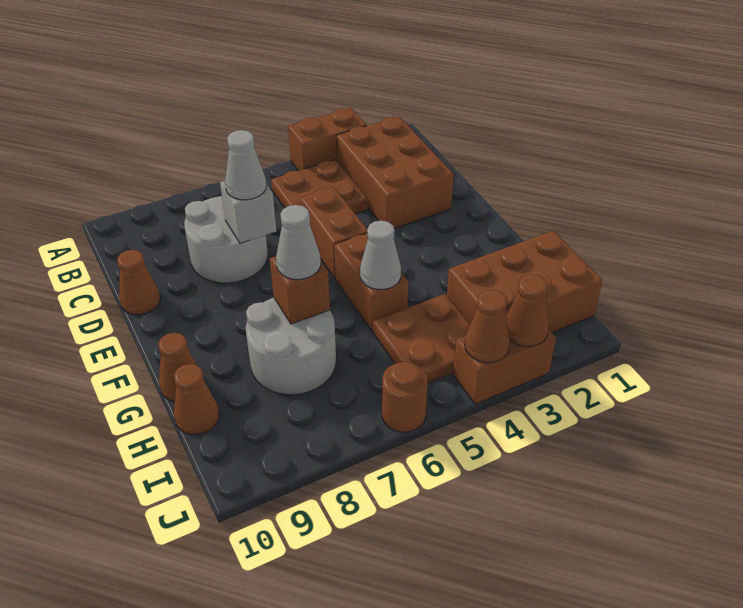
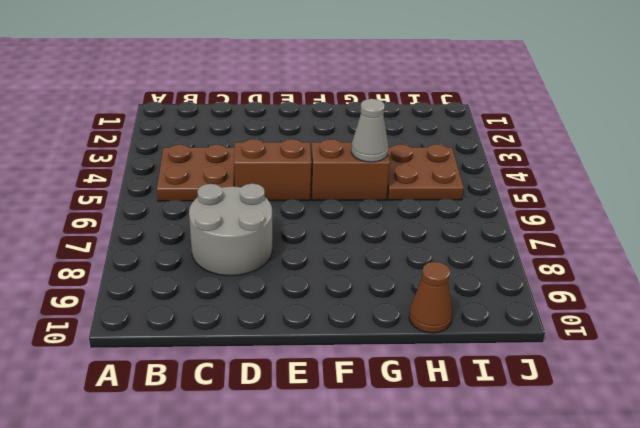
none -> brown 1x2 brick [288,108,367,171]
none -> brown 2x3 brick [336,116,454,229]
none -> brown 1x1 cone [117,250,160,315]

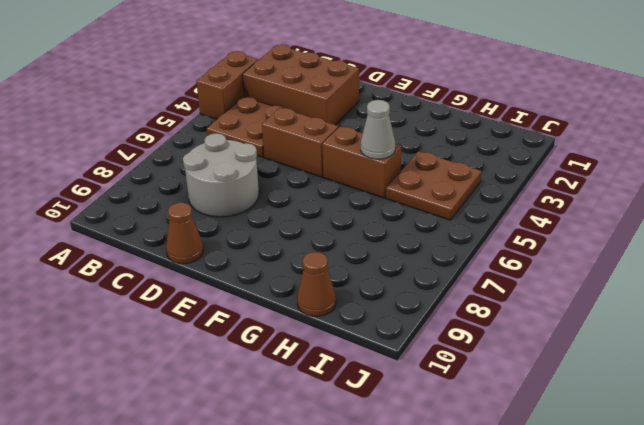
none -> grey 2x2 round brick [246,298,336,395]
none -> brown 1x1 cone [158,333,197,402]
none -> brown 2x3 brick [447,231,603,333]

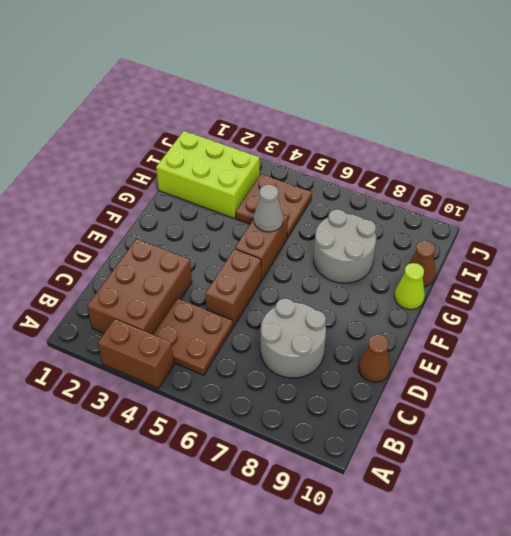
lime 1x1 cone [394,263,425,309] -> brown 1x1 cone [158,333,197,402]
lime 2x3 brick [156,131,260,218] -> brown 2x3 brick [447,231,603,333]
none -> brown 1x2 brick [453,329,556,404]
none -> brown 1x1 round brick [382,362,428,432]
none -> grey 1x1 brick [220,181,276,243]

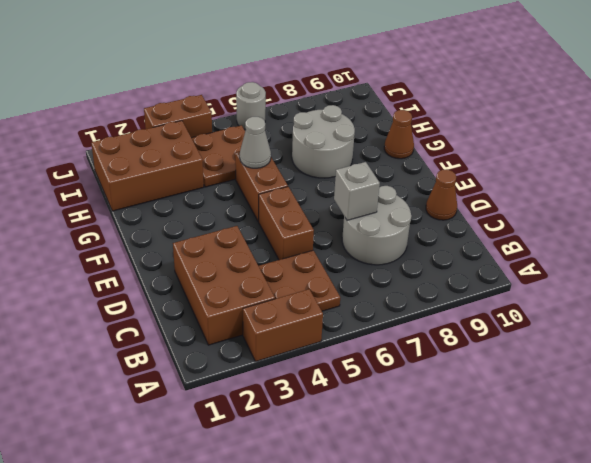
grey 1x1 round brick [236,82,266,130] -> brown 1x1 round brick [382,362,428,432]
none -> brown 1x1 cone [174,364,219,434]
none -> brown 1x1 brick [270,256,330,324]
none -> brown 1x1 cone [506,274,549,346]

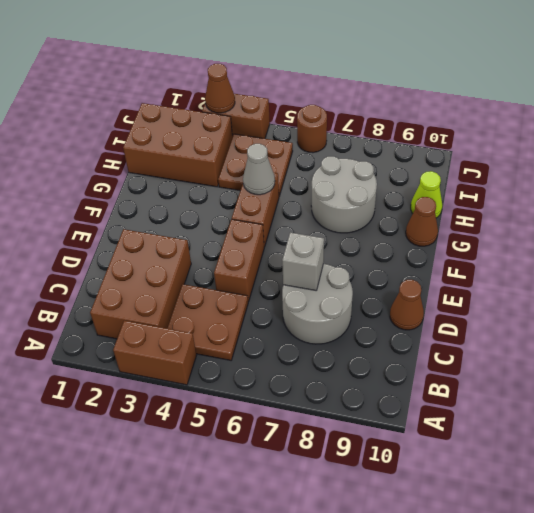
lime 1x1 cone [411,171,442,218] -> brown 1x1 cone [174,364,219,434]
none -> brown 1x1 brick [270,256,330,324]
none -> brown 1x1 cone [465,290,510,363]
none -> grey 1x1 cone [225,130,266,200]

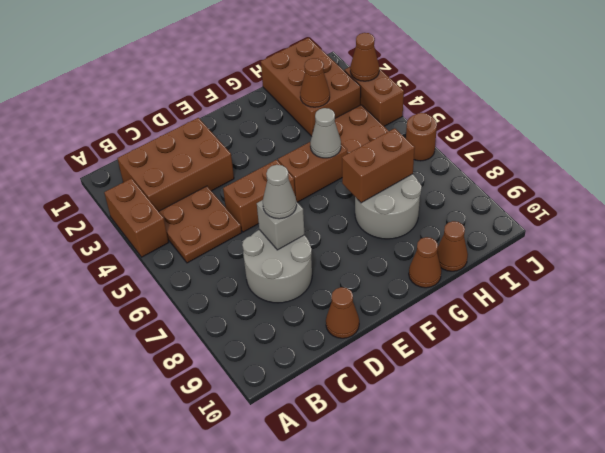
brown 1x2 brick [342,128,415,203] -> brown 1x1 brick [270,256,330,324]
brown 1x1 cone [300,58,330,107] -> brown 1x1 cone moved to [465,290,510,363]
none -> grey 1x1 cone [276,205,321,279]

